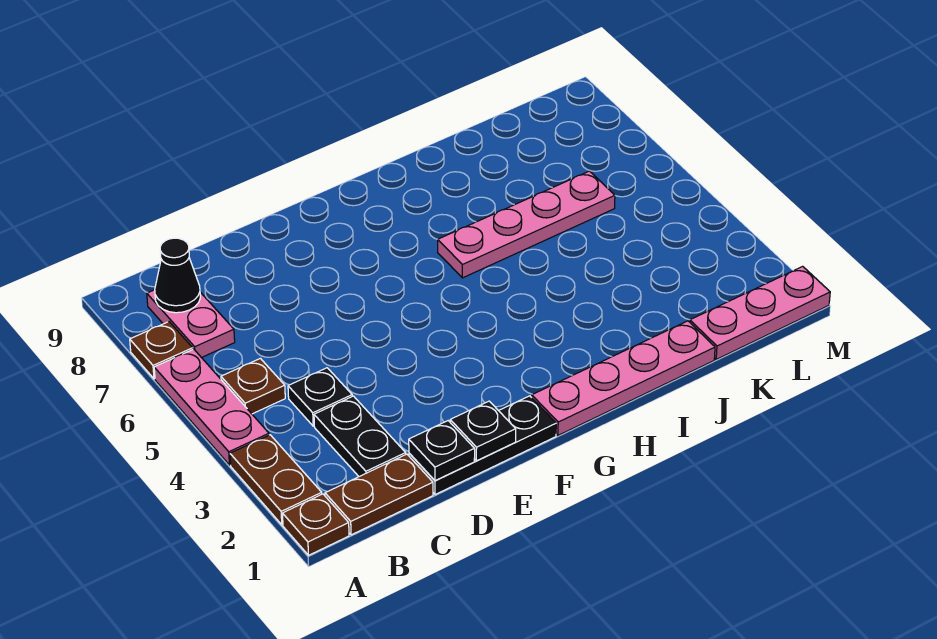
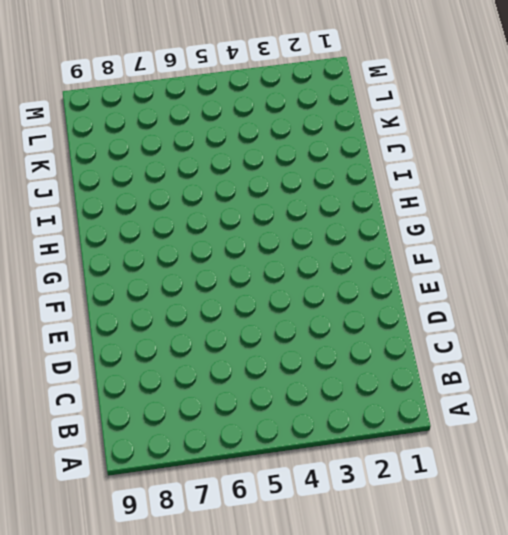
none -> brown 1x1 plate [282,494,349,555]
none -> brown 1x2 plate [230,435,322,525]
none -> pink 1x3 plate [154,349,269,465]

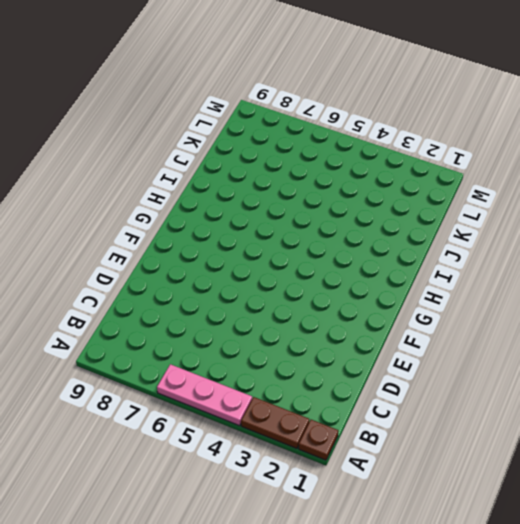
none -> brown 1x1 plate [130,322,193,379]
none -> brown 1x2 plate [325,454,433,535]
none -> brown 1x1 plate [221,358,285,414]

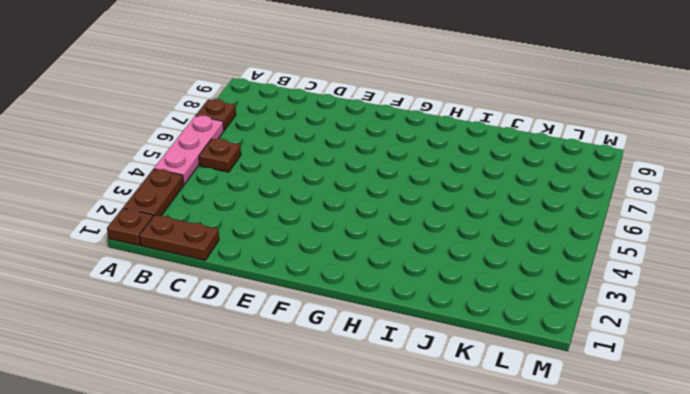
none -> pink 1x2 plate [147,290,235,358]
none -> black 1x2 plate [314,396,406,476]
none -> black 1x1 plate [288,368,352,426]

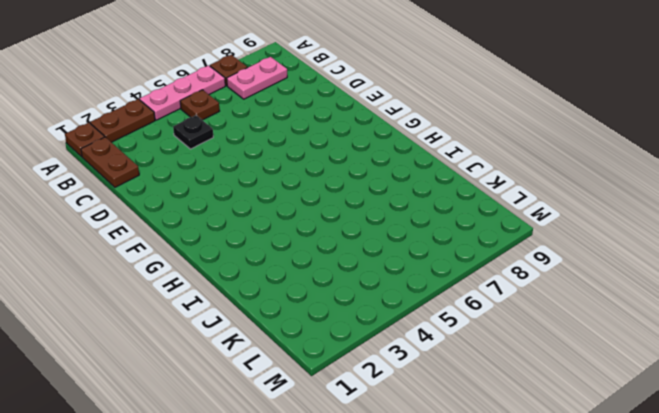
none -> black 1x2 plate [314,396,406,476]
none -> black 1x3 plate [409,396,556,495]
none -> pink 1x4 plate [532,321,715,435]

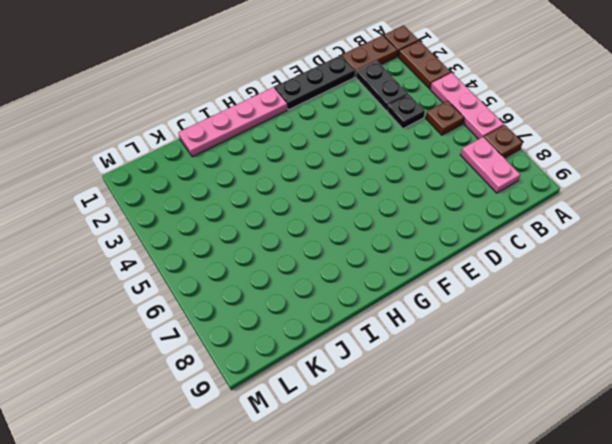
none -> pink 1x4 plate [438,171,615,278]
none -> pink 1x3 plate [690,266,830,359]
none -> black 1x1 cone [155,238,200,313]

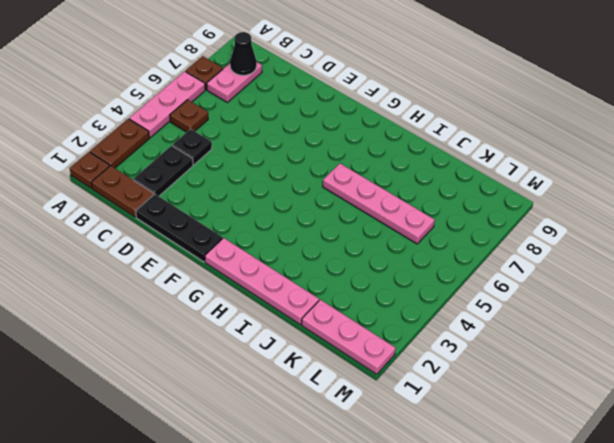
none -> black 1x1 plate [409,421,475,481]
none -> black 1x1 plate [450,401,516,461]

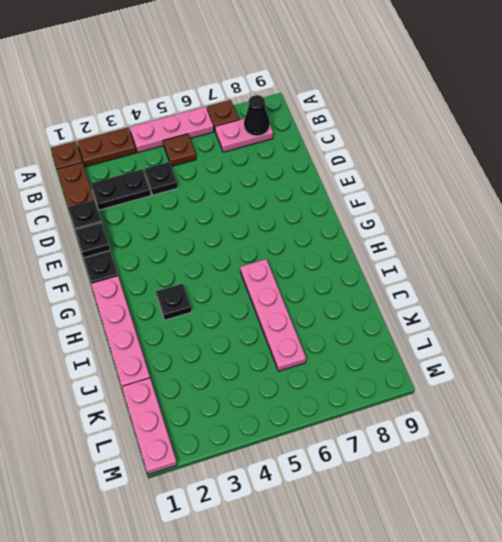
black 1x1 plate [156,283,192,320] -> none

